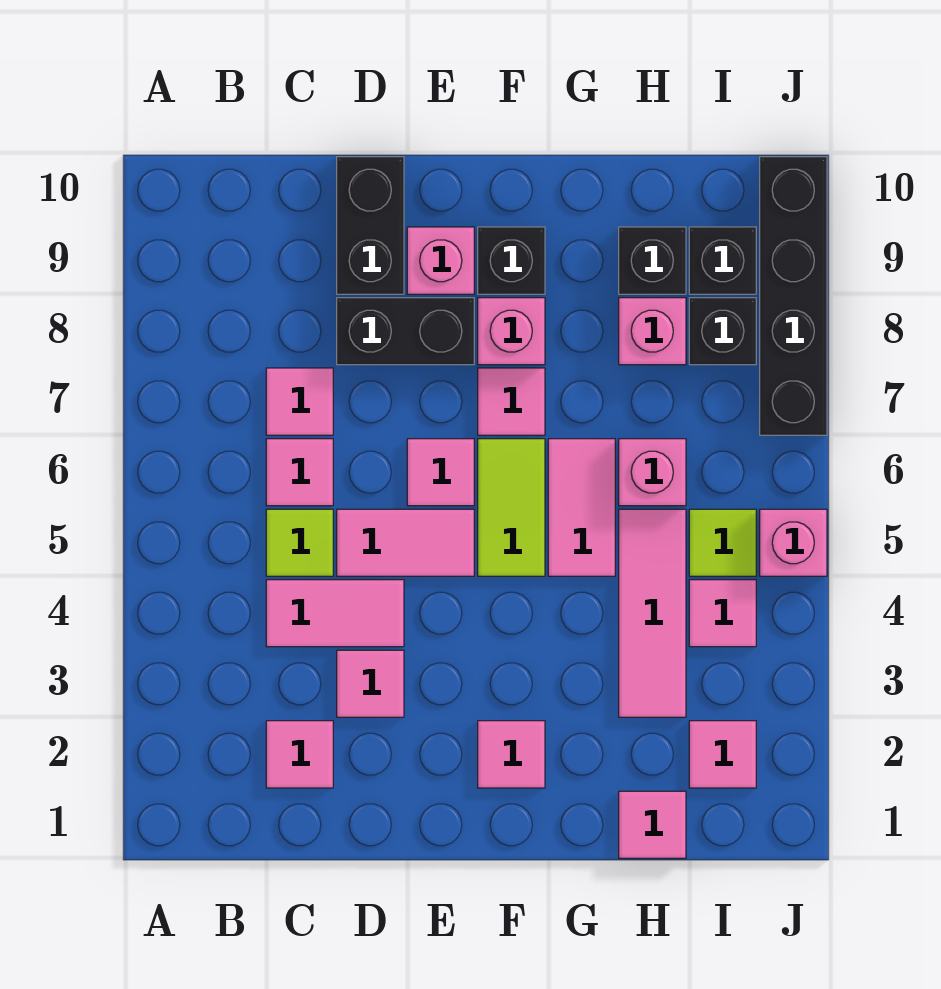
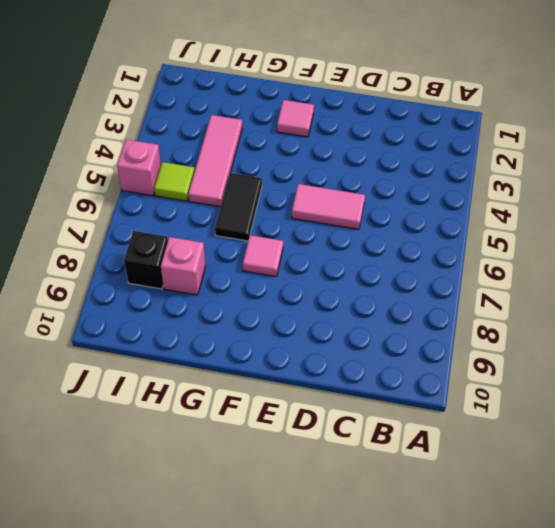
black 1x2 tile [215,173,262,241] -> pink 1x2 tile [548,439,615,576]
none -> pink 1x1 tile [266,721,333,788]
none -> pink 1x2 tile [266,580,404,647]
none -> lime 1x1 tile [266,509,333,576]

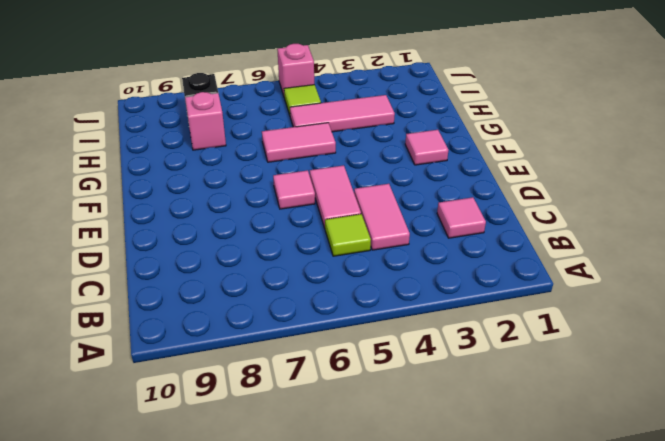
none -> pink 1x1 tile [266,439,333,506]
none -> pink 1x1 tile [266,368,333,435]
none -> pink 1x1 tile [337,650,404,717]

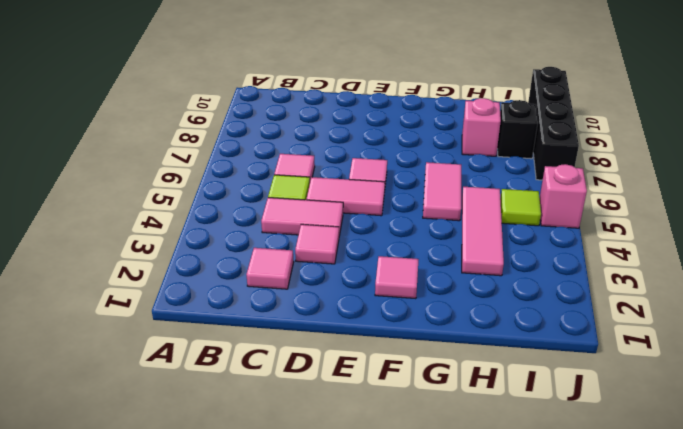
none -> pink 1x1 tile [266,368,333,435]
none -> black 1x2 brick [337,298,474,365]
none -> black 1x2 brick [337,157,404,294]

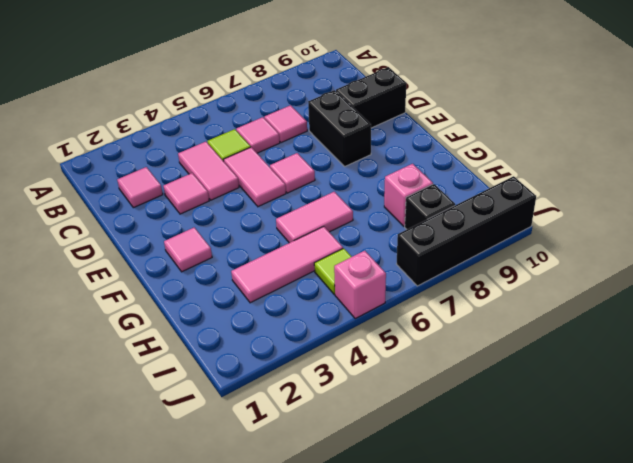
none -> pink 1x1 brick [407,227,474,294]
none -> lime 1x2 tile [478,439,545,576]
none -> pink 1x1 tile [478,368,545,435]

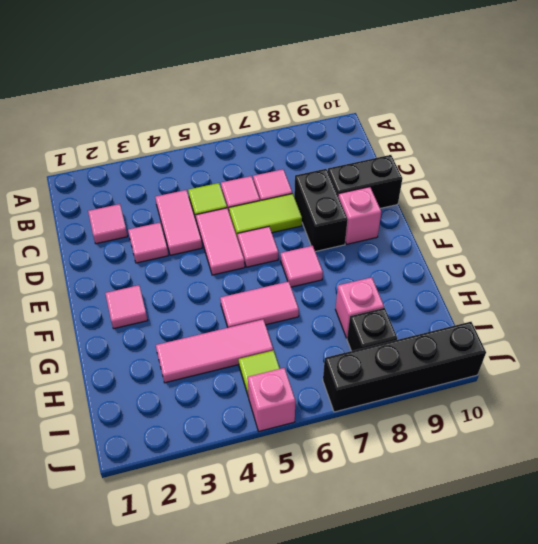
lime 1x2 tile [229,194,302,239] -> lime 1x2 tile moved to [478,439,545,576]
none -> pink 1x1 brick [478,298,545,365]
none -> black 1x1 brick [478,227,545,294]
none -> pink 1x1 tile [619,791,686,858]

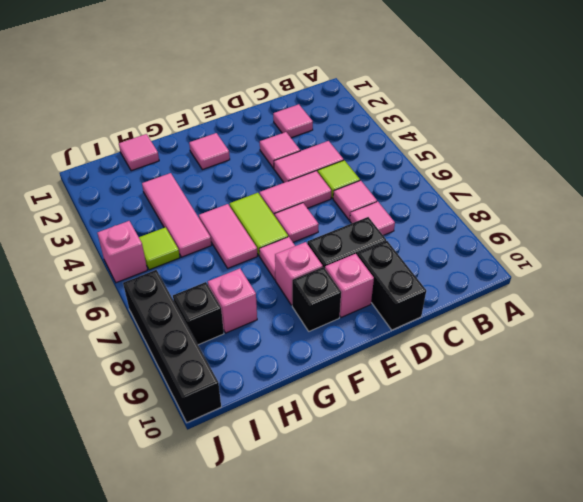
none -> pink 1x1 brick [619,439,686,506]
none -> black 1x1 brick [619,227,686,294]
none -> pink 1x1 tile [689,721,756,788]

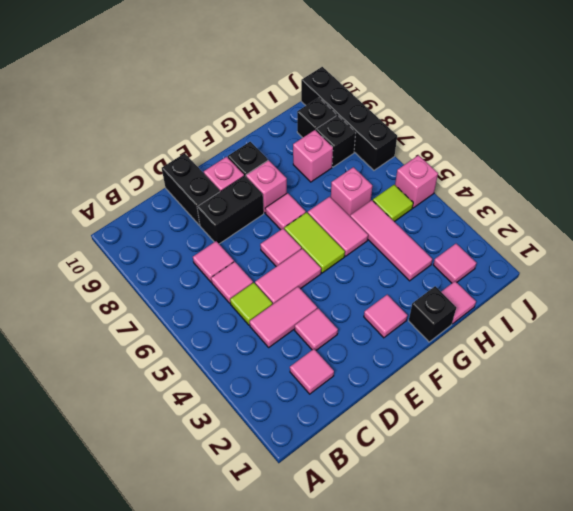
black 1x1 brick [409,286,456,342] -> black 1x1 brick moved to [619,227,686,294]
none -> pink 1x1 tile [689,580,756,647]

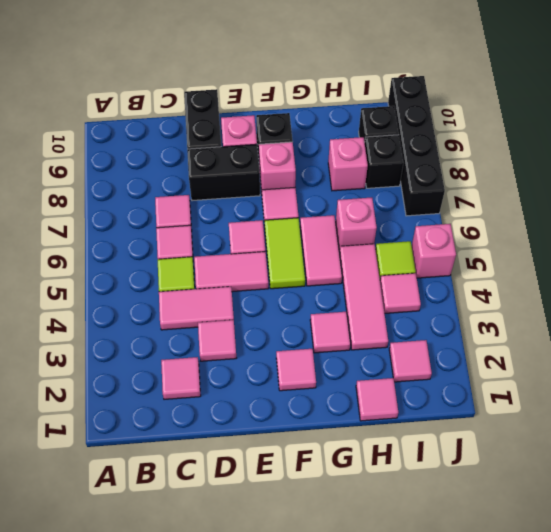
pink 1x1 tile [310,312,350,353] -> none
none -> black 1x1 brick [619,227,686,294]

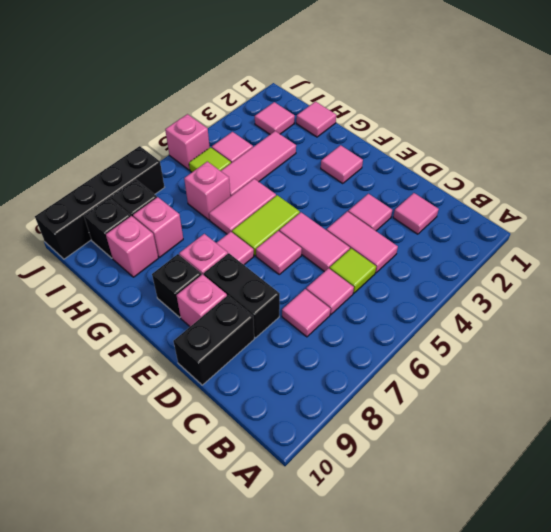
pink 1x1 brick [106,216,158,277] -> black 1x1 brick [619,227,686,294]

